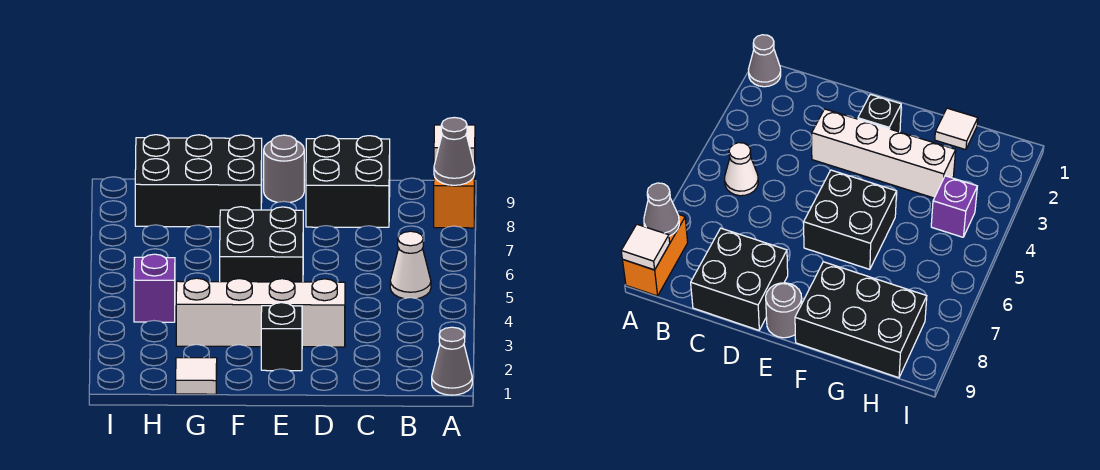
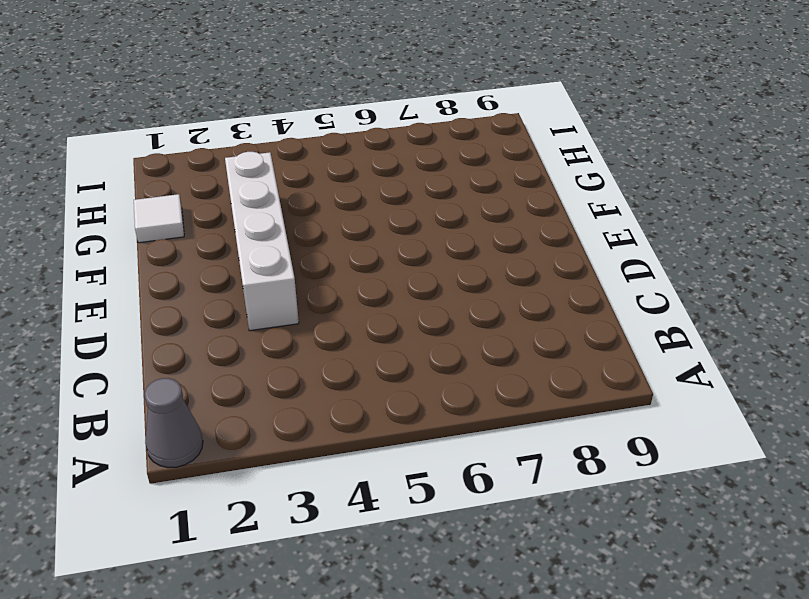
none -> orange 1x2 brick [434,161,475,228]
none -> white 1x1 cone [390,231,431,299]
none -> black 2x2 brick [306,135,390,227]

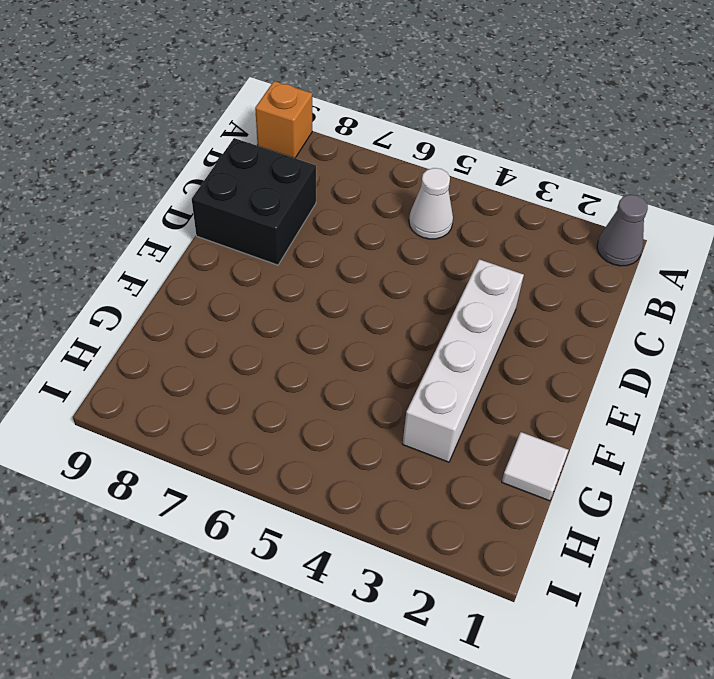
orange 1x1 brick [255,81,312,158] -> orange 1x2 brick [434,161,475,228]
none -> black 1x1 brick [261,303,302,371]
none -> black 2x2 brick [220,207,303,282]
none -> grey 1x1 round brick [264,135,304,202]

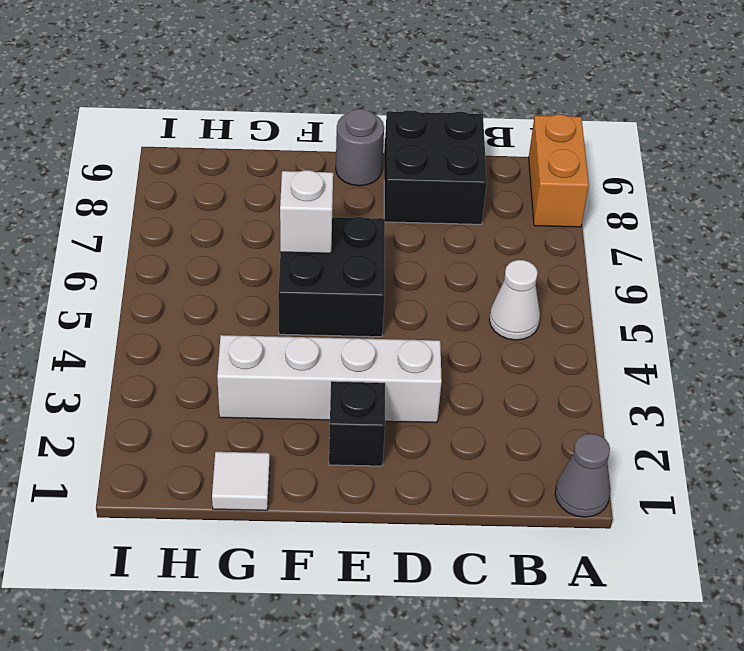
white 1x1 brick [280,170,333,253] -> none
none -> black 2x3 brick [135,135,262,227]
none -> purple 1x1 brick [134,254,175,322]
none -> grey 1x1 cone [434,117,475,185]

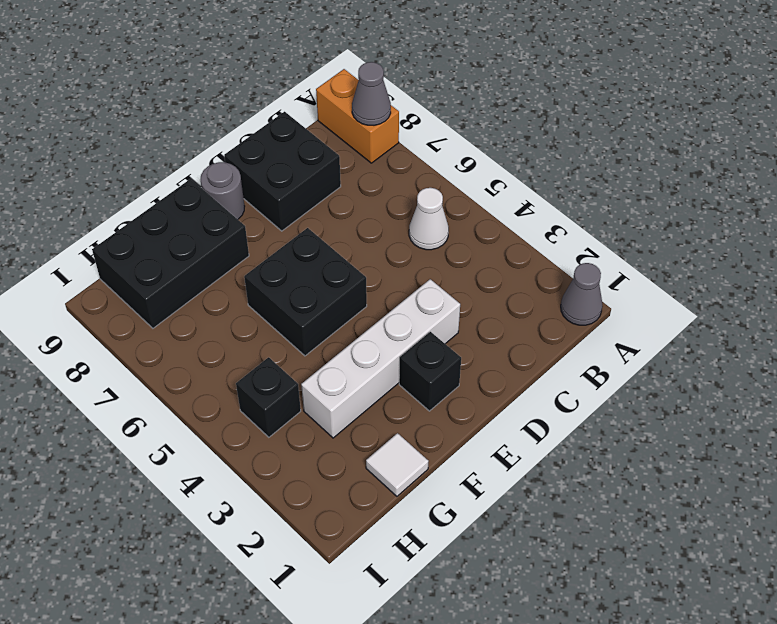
black 1x1 brick [236,357,301,437] -> purple 1x1 brick [134,254,175,322]
none -> white 1x1 tile [434,125,475,162]

